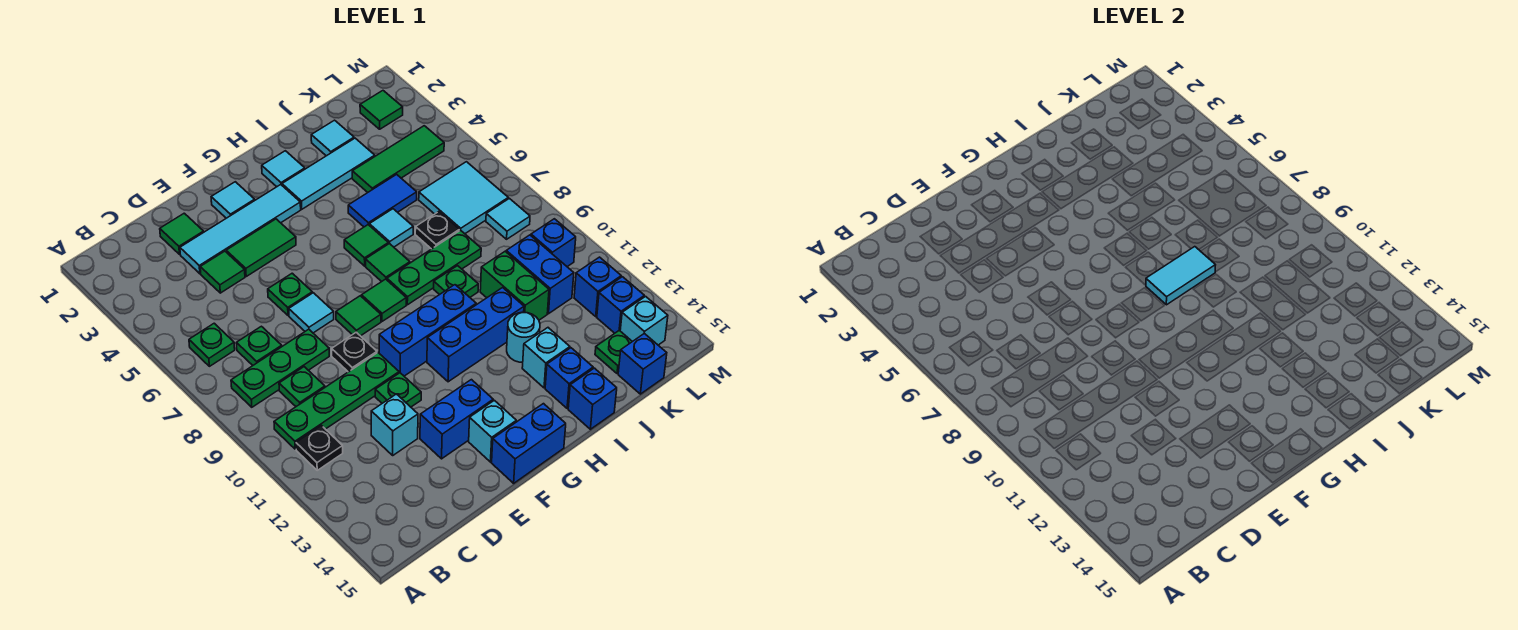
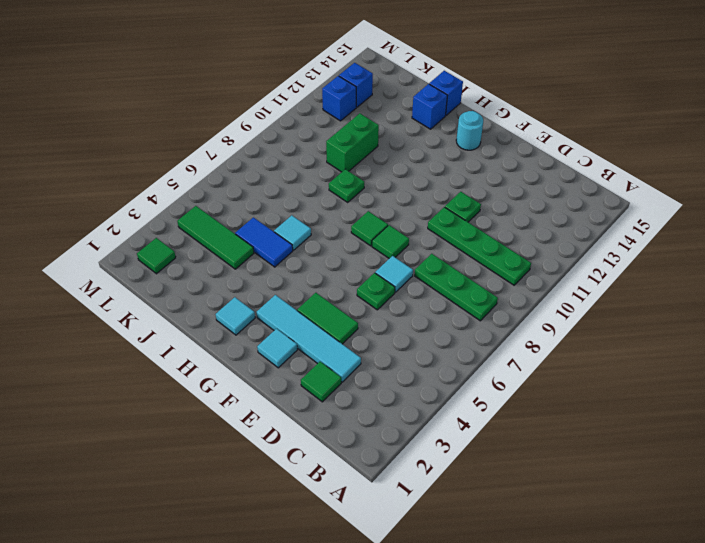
cyan 1x1 round brick [456,111,483,150] -> cyan 1x1 round brick moved to [507,312,540,362]
none -> green 1x1 plate [189,323,235,366]
none -> black 1x1 plate [296,426,343,470]
none -> green 1x1 plate [236,326,282,365]
none -> green 1x1 plate [279,367,325,406]

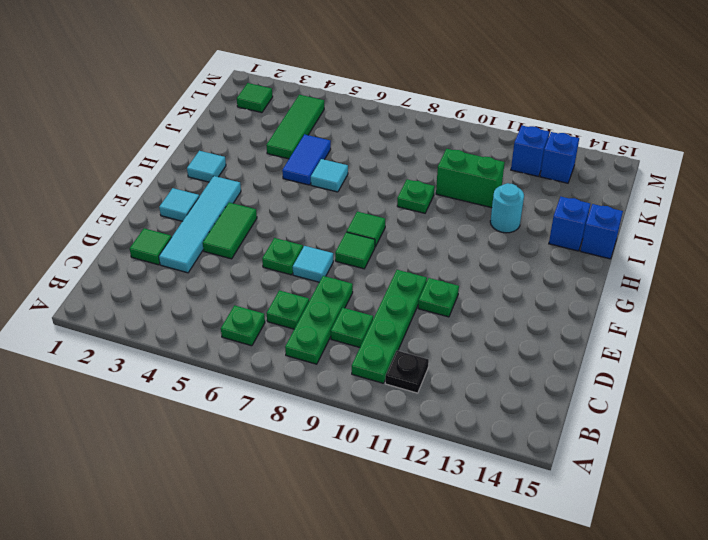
none -> green 1x1 tile [200,251,245,293]
none -> cyan 1x1 brick [371,394,418,455]
none -> black 1x1 plate [332,332,377,372]
none -> blue 1x2 brick [420,380,493,459]

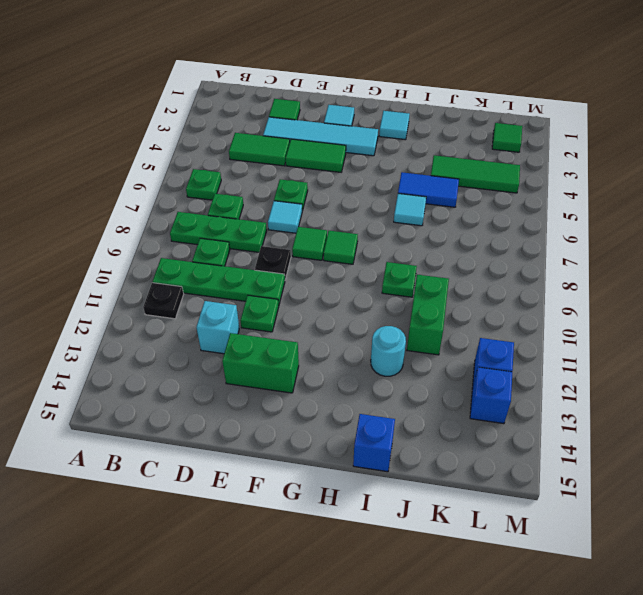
green 1x2 tile [229,133,290,166] -> green 1x1 tile [200,251,245,293]
green 1x2 brick [222,333,299,393] -> blue 1x2 brick [420,380,493,459]
none -> blue 1x3 brick [379,285,476,376]
none -> cyan 1x1 brick [469,400,516,462]
none -> blue 1x2 brick [492,404,566,483]
none -> blue 1x3 brick [427,288,524,382]

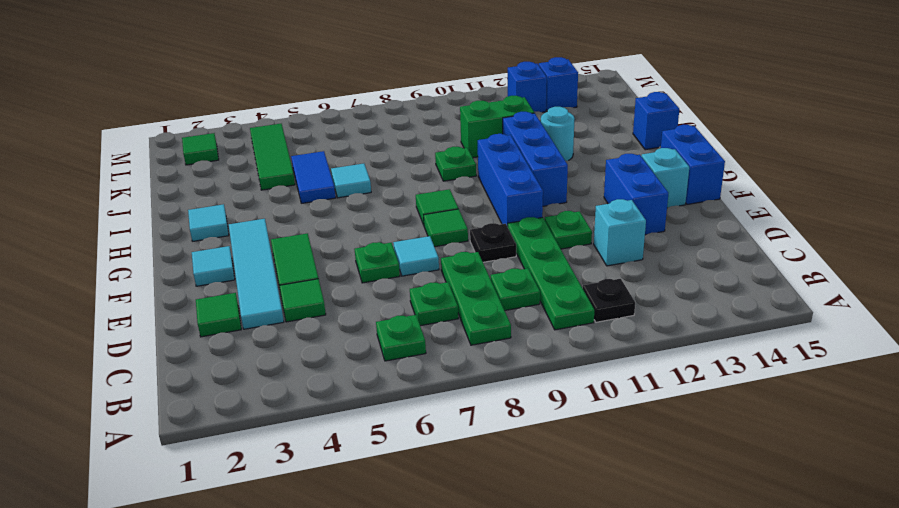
none -> cyan 1x3 tile [282,138,375,209]
none -> green 1x1 tile [344,225,388,266]
none -> green 1x1 tile [366,243,410,282]
none -> green 1x3 plate [387,230,481,305]

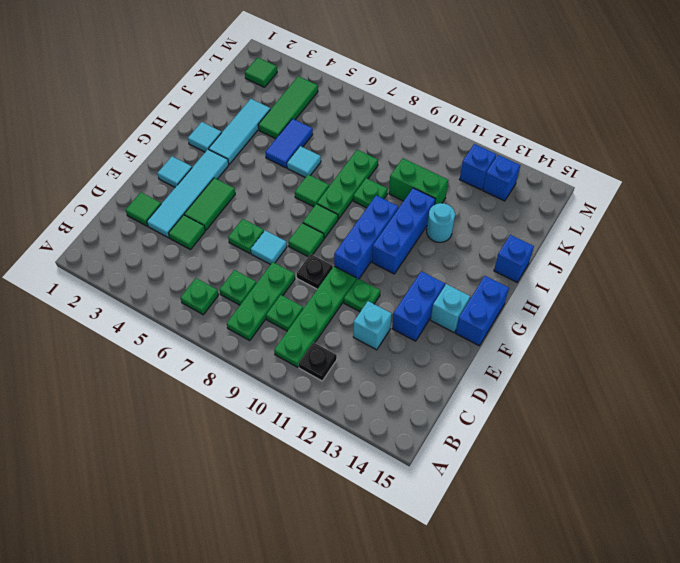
none -> green 1x1 tile [344,225,388,266]
none -> cyan 1x1 brick [522,328,570,388]
none -> blue 1x1 brick [545,348,593,408]
none -> cyan 1x1 tile [311,120,354,156]

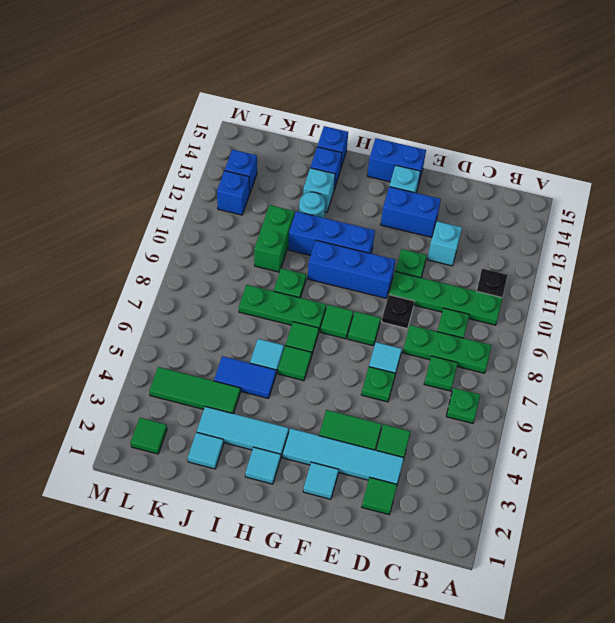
none -> black 1x1 plate [415,212,460,249]
none -> cyan 2x2 tile [419,162,508,234]
none -> blue 1x2 brick [506,235,574,314]
none -> green 1x1 plate [595,330,632,374]

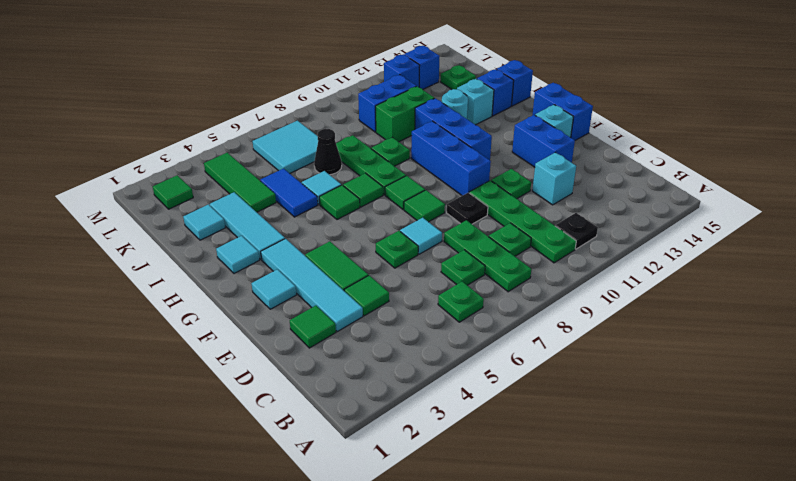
black 1x1 cone [314,129,342,175] -> black 1x1 plate [415,212,460,249]
none -> blue 1x1 brick [618,333,667,394]
none -> cyan 1x1 tile [486,198,530,239]
none -> blue 1x1 brick [531,219,576,267]
none -> cyan 1x1 brick [620,296,668,345]

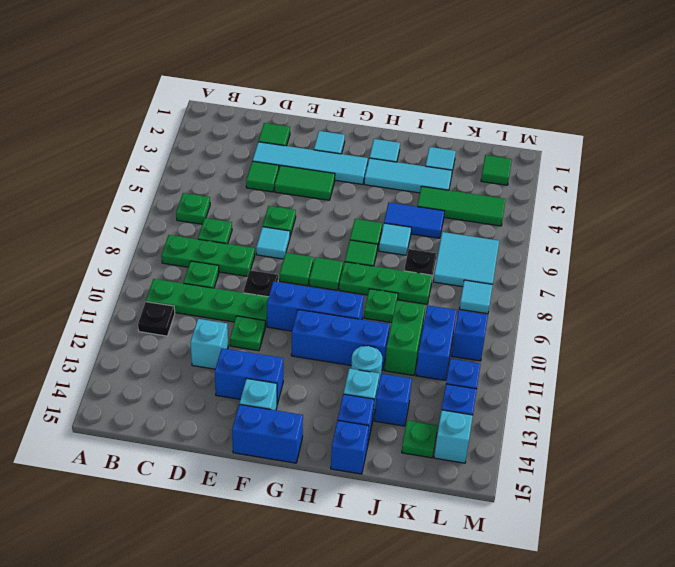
blue 1x1 brick [374,374,412,426] -> blue 1x1 brick moved to [618,333,667,394]
none -> cyan 1x2 tile [1146,247,1215,305]

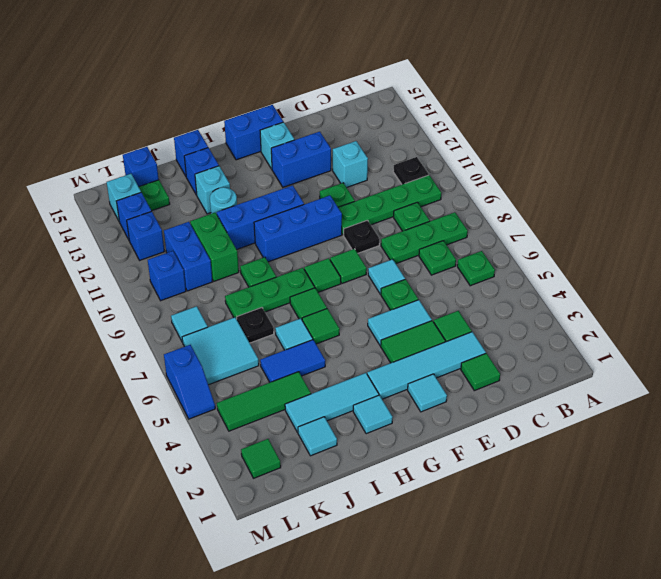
cyan 1x2 tile [368,300,432,346] -> cyan 1x2 tile moved to [1146,247,1215,305]
blue 1x2 slope [164,345,215,419] -> none

